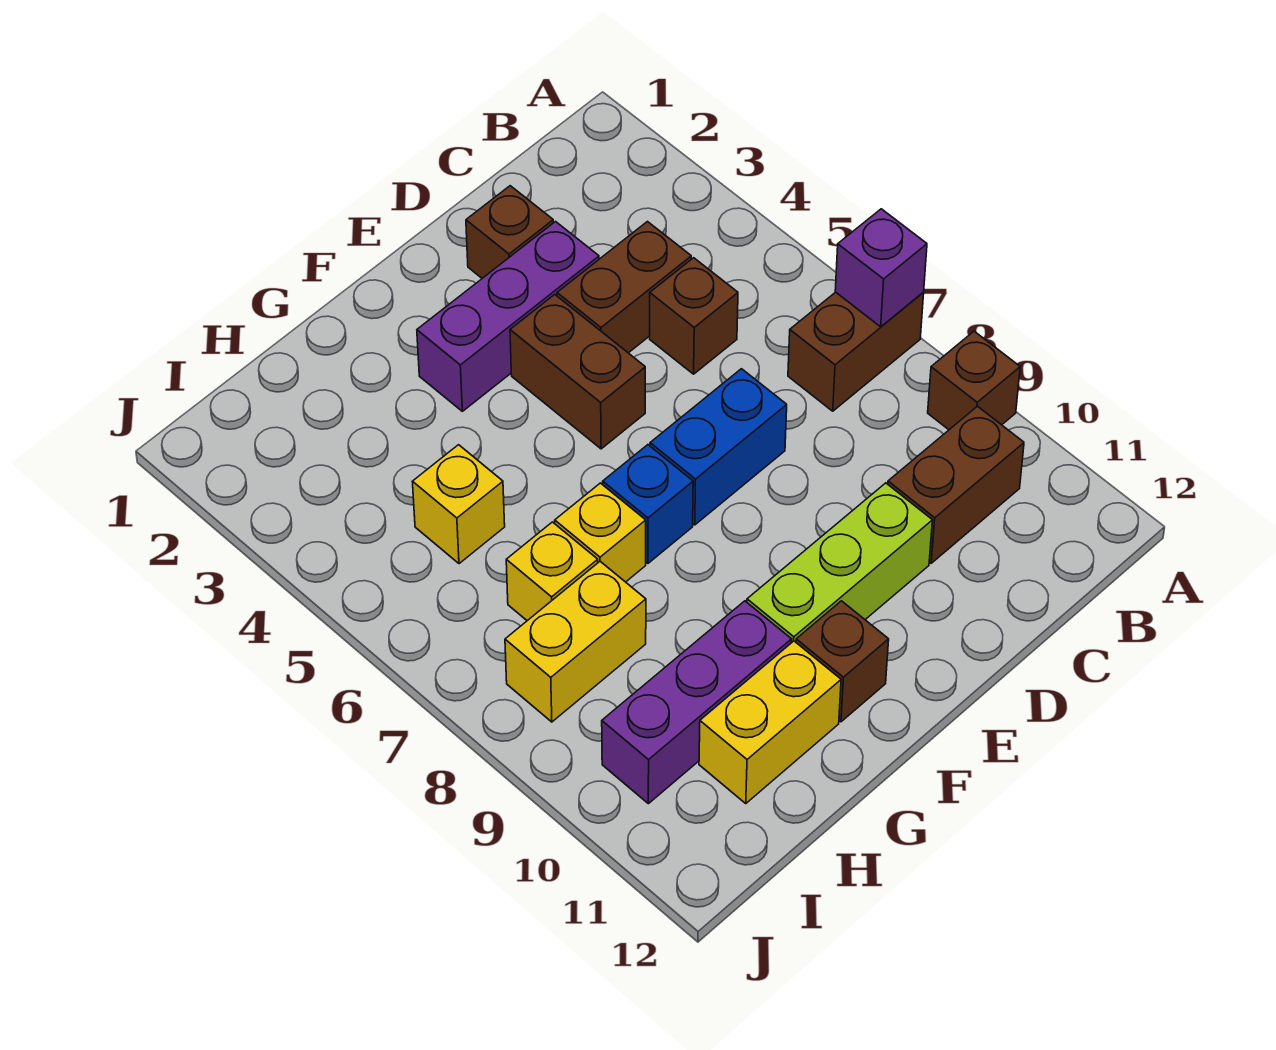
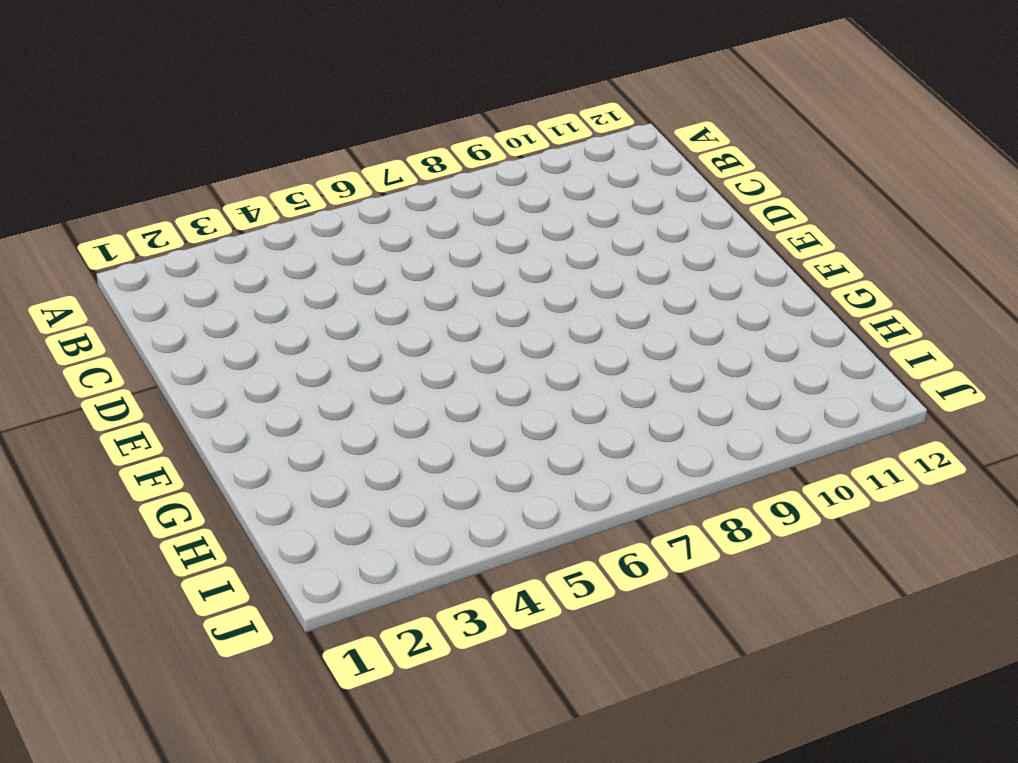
none -> brown 1x2 brick [788,292,924,411]
none -> brown 1x1 brick [928,331,1020,430]
none -> brown 1x2 brick [888,406,1024,563]

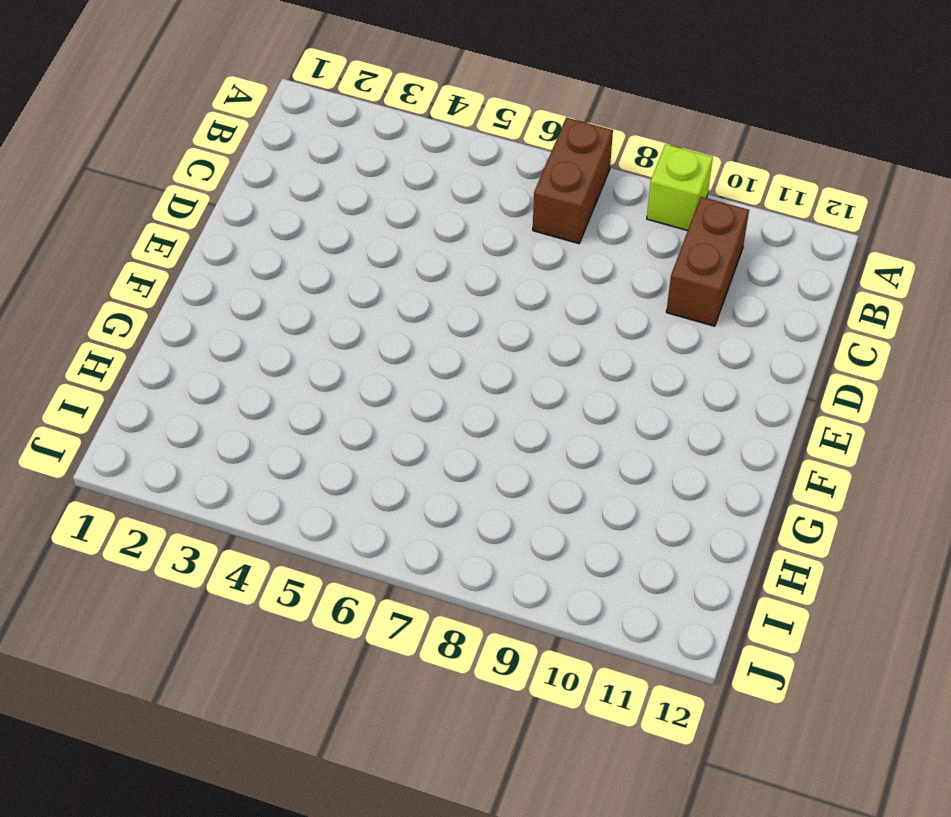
lime 1x1 brick [647,144,713,230] -> brown 1x1 brick [928,331,1020,430]
none -> brown 1x2 brick [557,222,691,353]
none -> brown 1x1 brick [650,258,738,374]
none -> brown 1x1 brick [466,186,553,278]

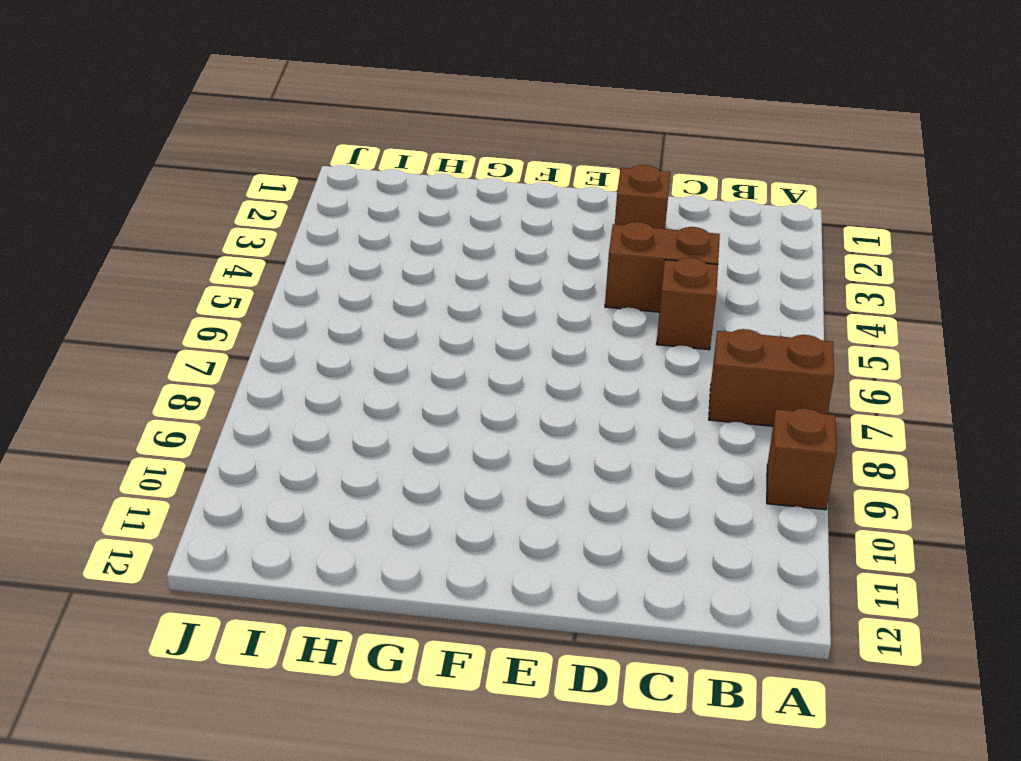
none -> brown 1x2 brick [888,406,1024,563]
none -> purple 1x3 brick [417,222,599,411]
none -> blue 1x2 brick [650,369,787,525]

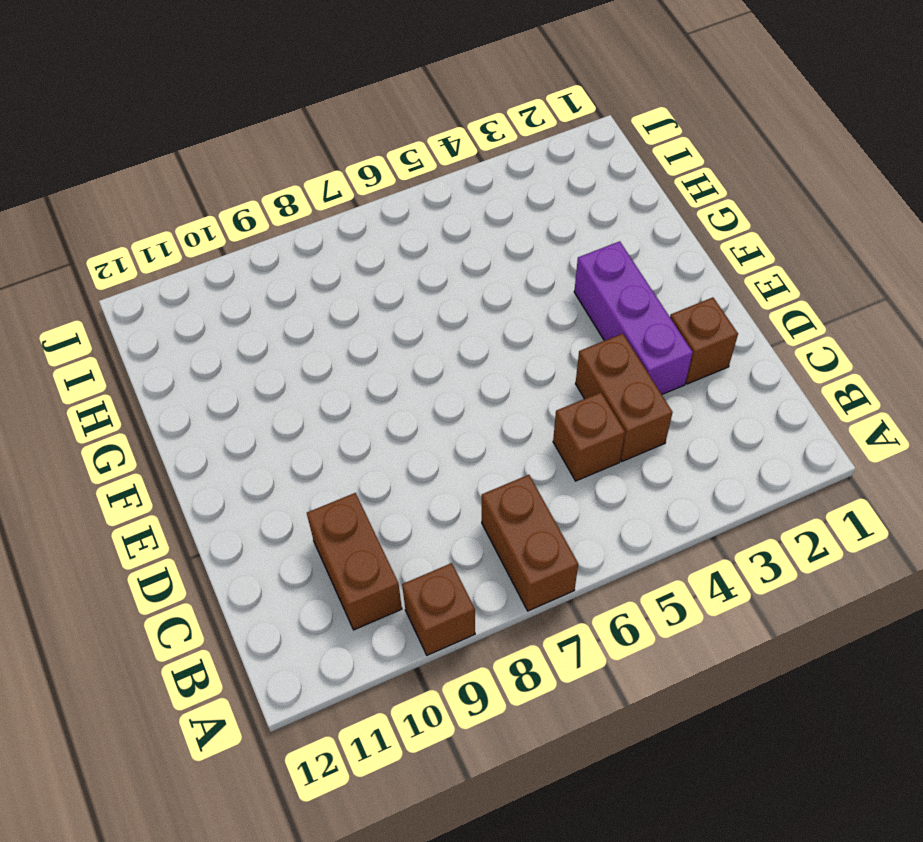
none -> blue 1x2 brick [650,369,787,525]
none -> lime 1x3 brick [747,483,933,643]
none -> brown 1x2 brick [510,295,645,449]

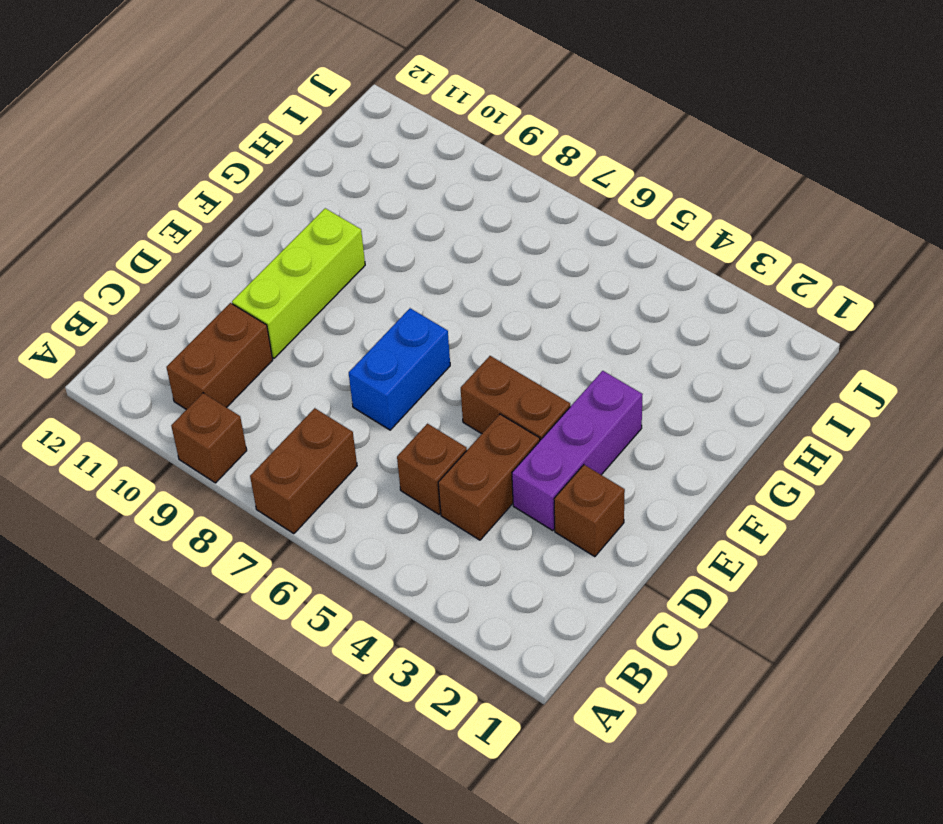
none -> blue 1x1 brick [603,445,693,563]
none -> brown 1x1 brick [796,601,889,722]
none -> yellow 1x1 brick [555,483,646,582]

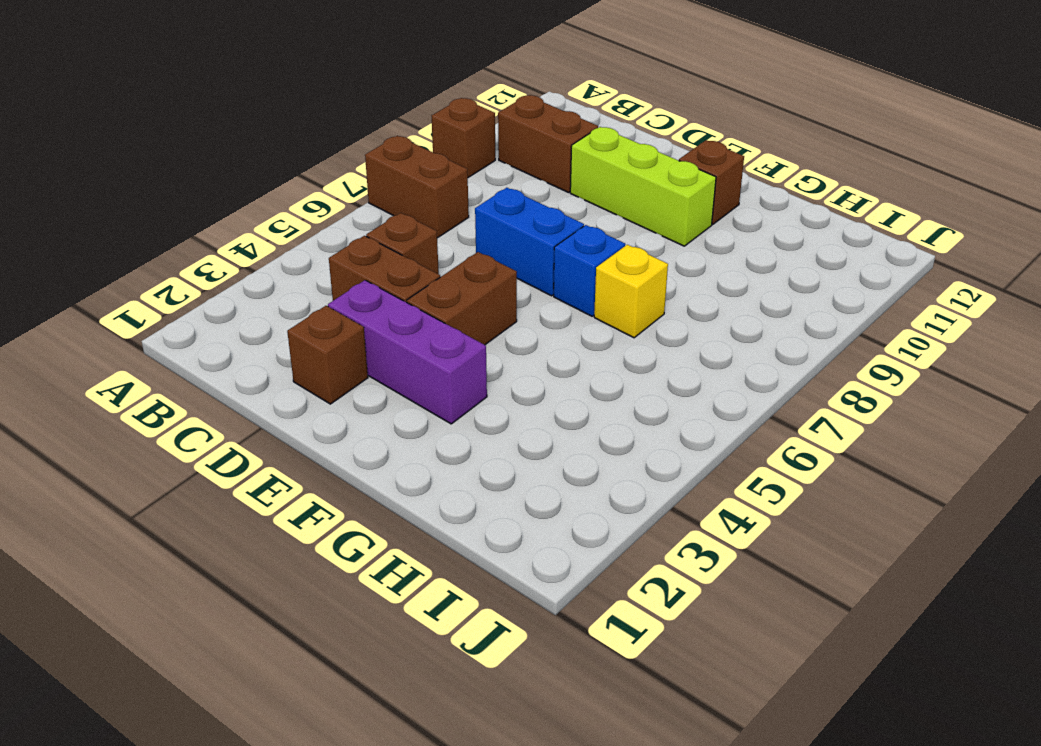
none -> purple 1x3 brick [602,601,792,804]
none -> yellow 1x2 brick [699,641,841,803]
none -> yellow 1x1 brick [412,445,505,564]

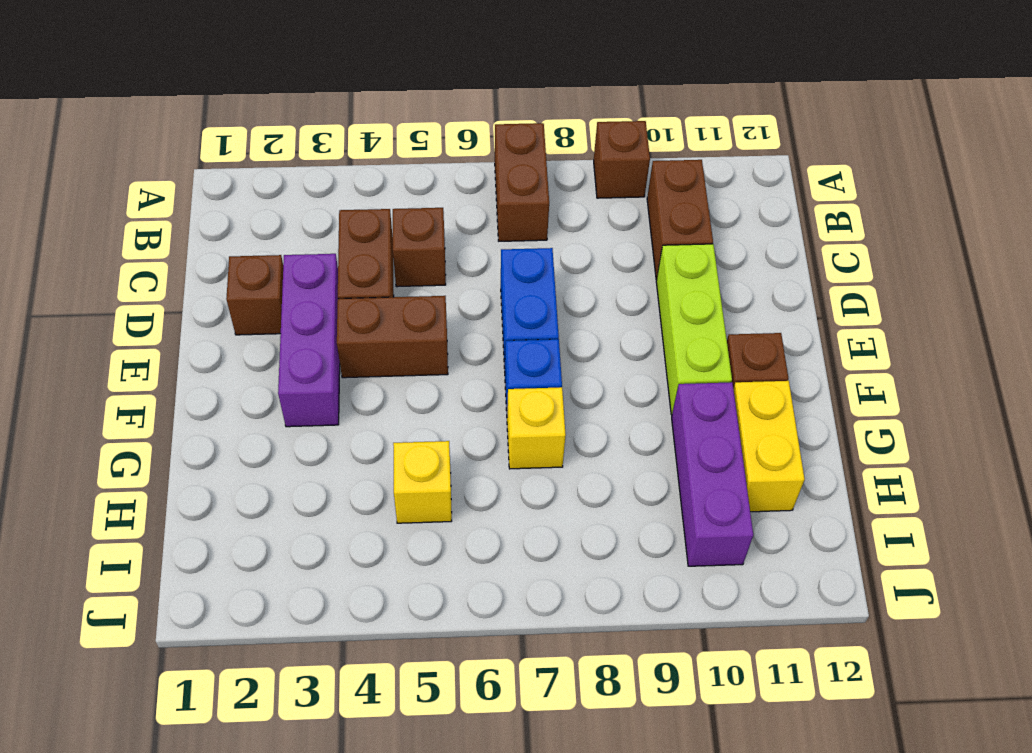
none -> yellow 1x1 brick [506,522,598,621]
none -> yellow 1x2 brick [505,561,646,722]
none -> purple 1x1 brick [835,209,927,327]

